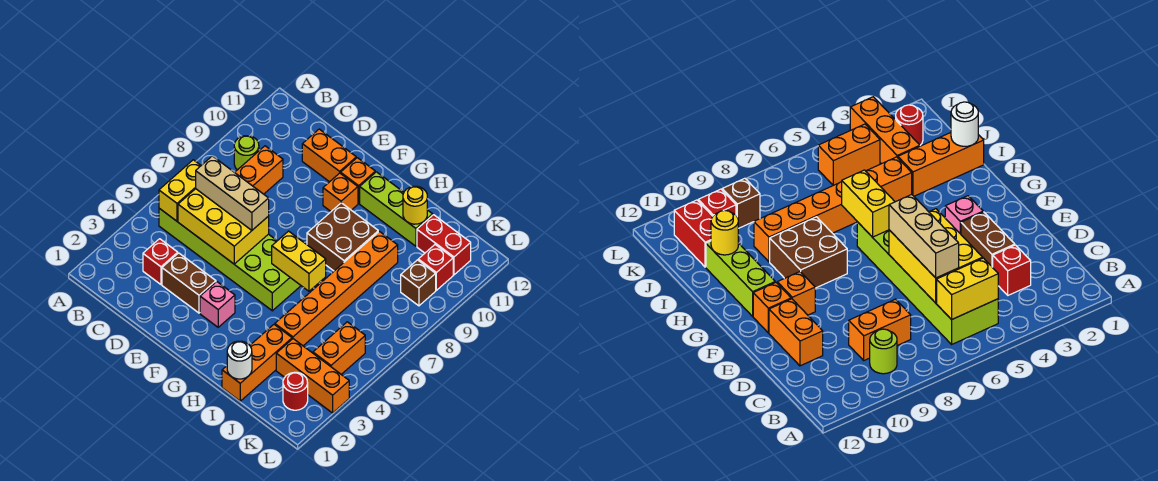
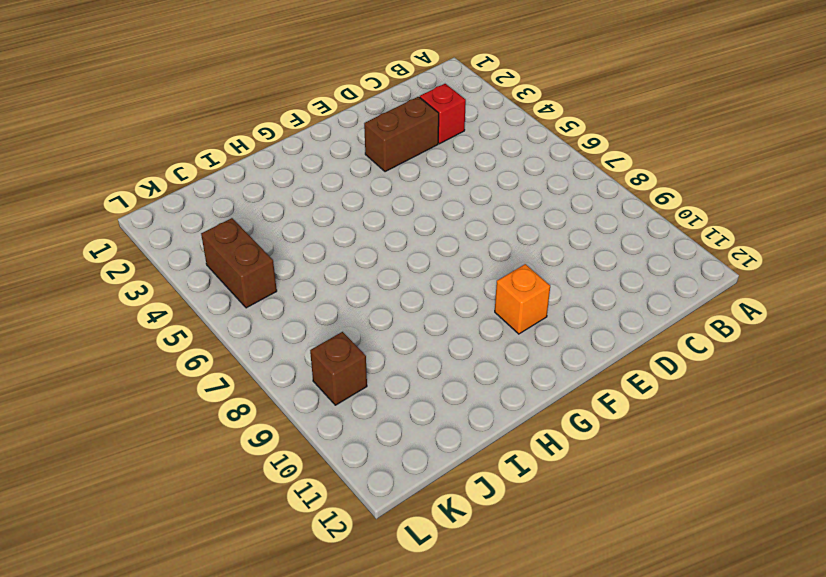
brown 1x2 brick [201,218,277,308] -> orange 1x2 brick [313,322,365,374]
none -> lime 2x6 brick [159,208,301,311]
none -> lime 1x1 round brick [234,136,259,170]
none -> orange 1x2 brick [235,146,283,194]

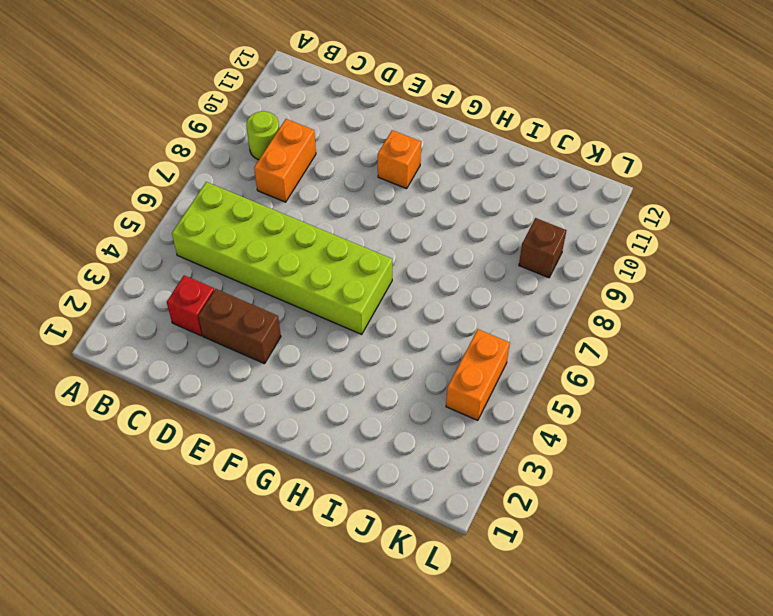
none -> orange 1x2 brick [302,129,356,182]
none -> pink 1x1 brick [200,282,235,327]
none -> orange 1x1 brick [341,158,375,203]

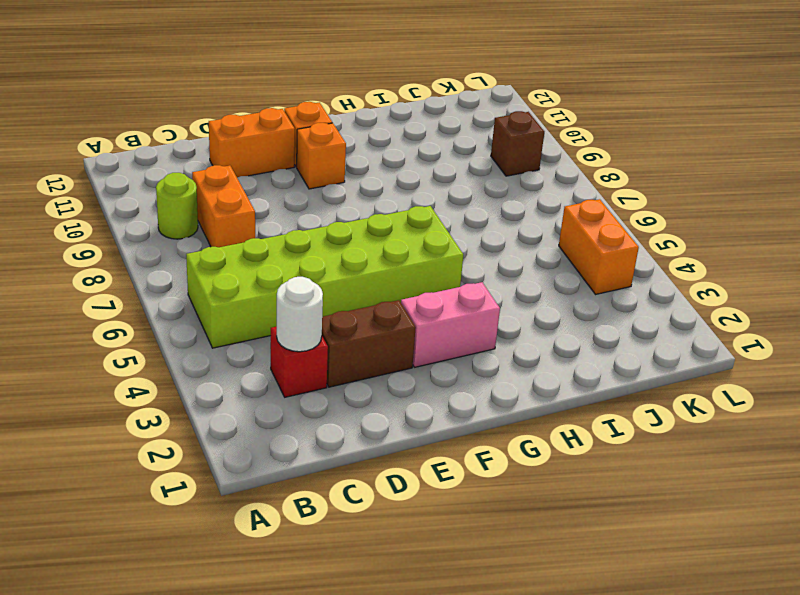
white 1x1 round brick [277,277,323,352] -> white 1x1 round brick moved to [227,341,252,379]
pink 1x2 brick [401,282,500,367] -> pink 1x1 brick [200,282,235,327]
none -> brown 2x2 brick [307,203,378,271]
none -> lime 1x3 brick [360,172,433,246]
none -> orange 1x3 brick [222,325,292,401]

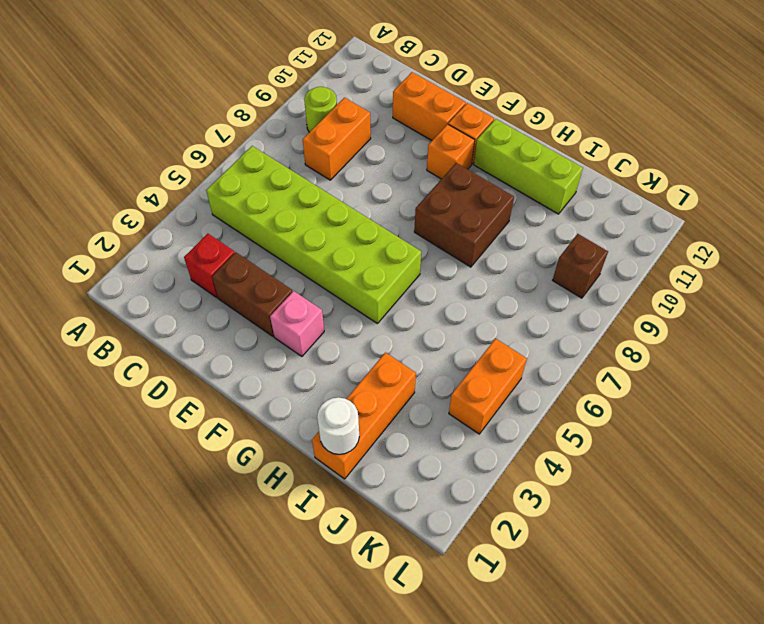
none -> orange 1x6 brick [275,231,398,346]
none -> orange 1x3 brick [276,339,349,413]
none -> red 1x2 brick [417,215,471,275]

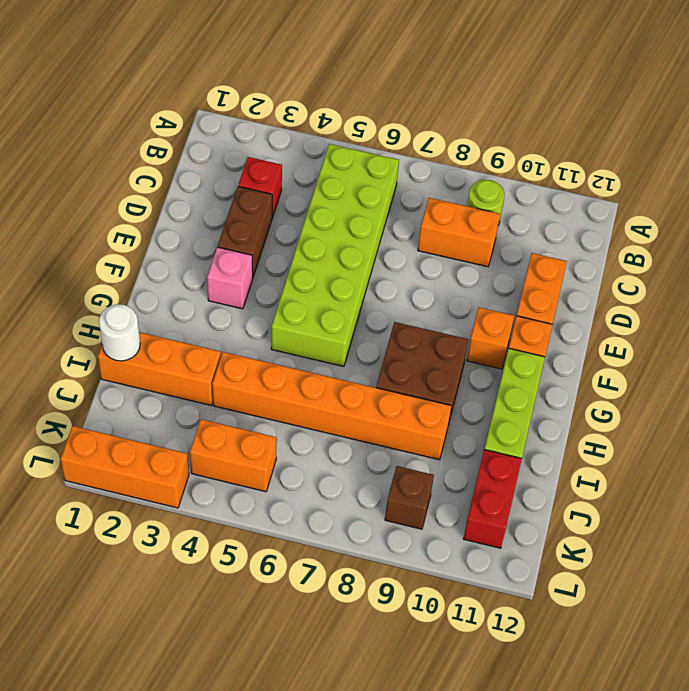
orange 1x3 brick [60,426,189,508] -> orange 1x3 brick turned to [276,339,349,413]
none -> red 1x1 round brick [283,372,308,410]
none -> red 1x1 brick [418,245,453,290]
none -> yellow 1x2 brick [159,160,201,221]

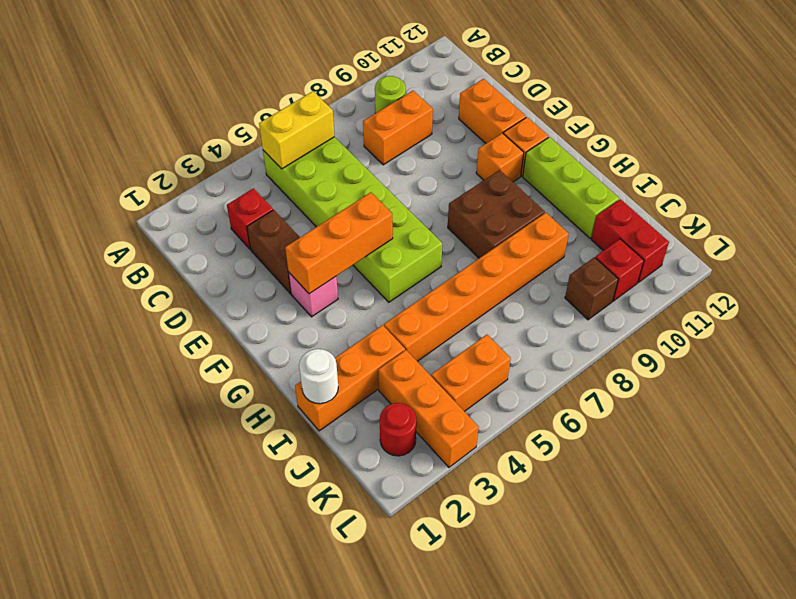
orange 1x3 brick [285,192,393,294] -> none
none -> yellow 2x3 brick [178,189,269,264]
none -> yellow 1x2 brick [272,231,326,291]
none -> yellow 1x1 round brick [403,186,427,224]

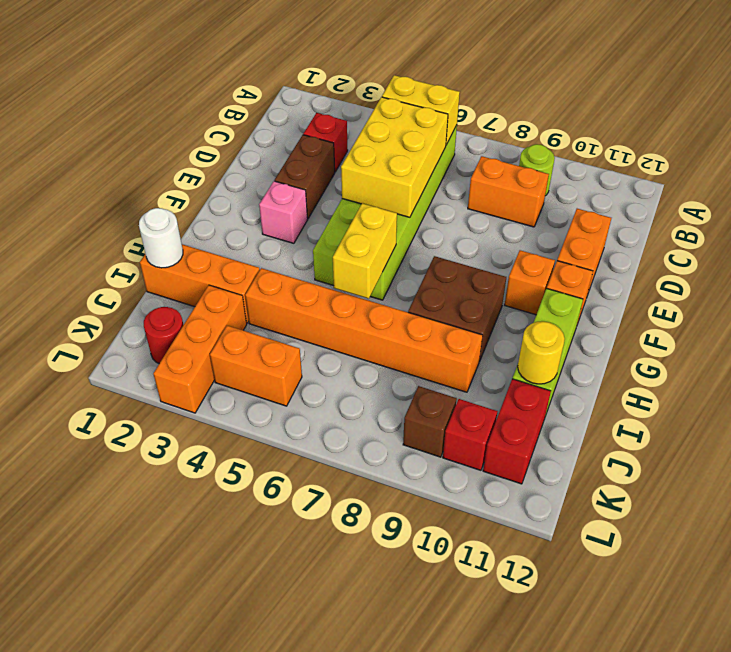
none -> tan 1x3 brick [196,156,269,230]

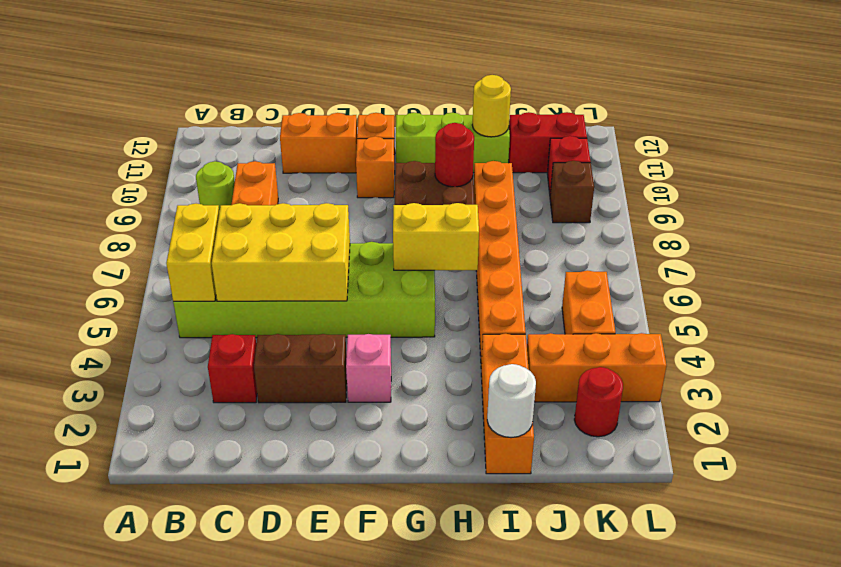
red 1x1 round brick [435,123,474,187] -> none
none -> tan 1x3 brick [196,156,269,230]

